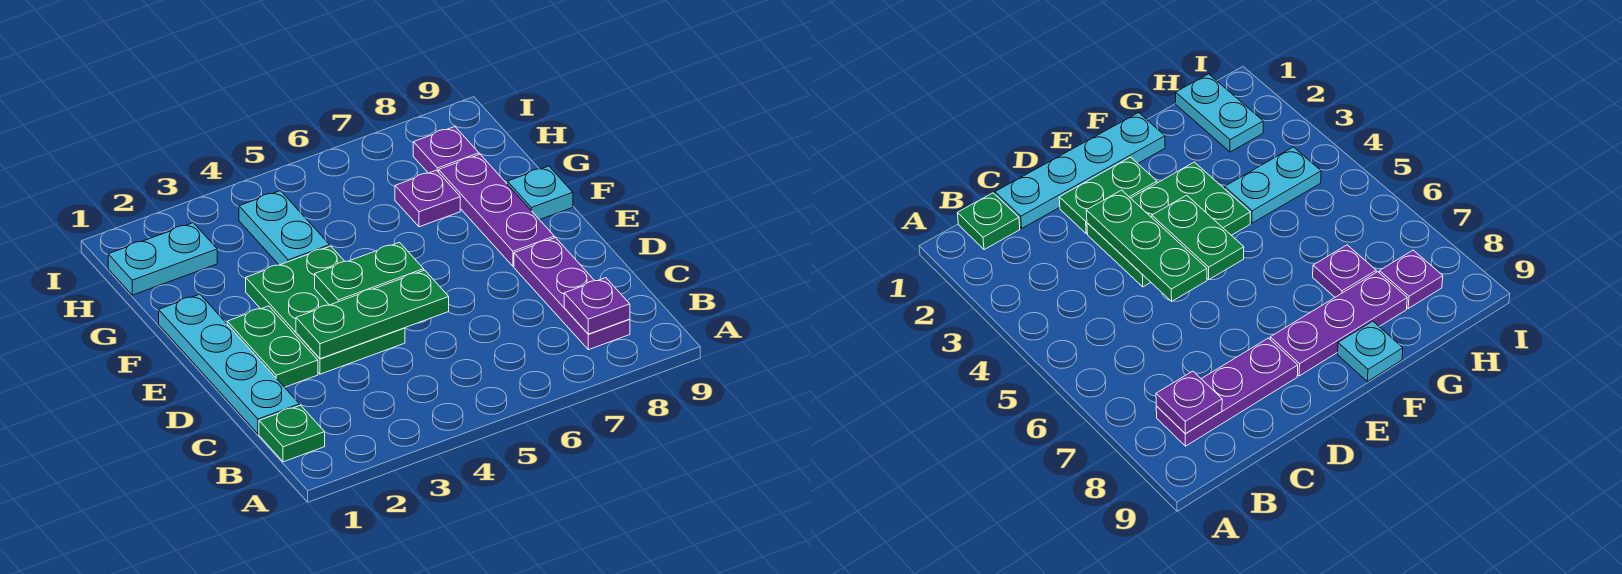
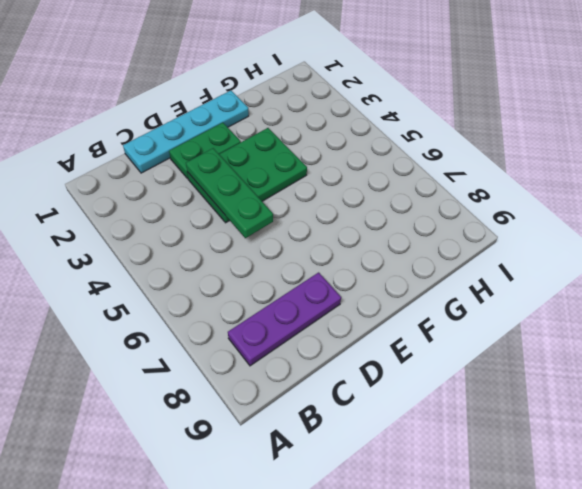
none -> green 1x1 plate [259,405,325,462]
none -> purple 1x3 plate [439,154,554,266]
none -> cyan 1x1 plate [507,166,573,220]

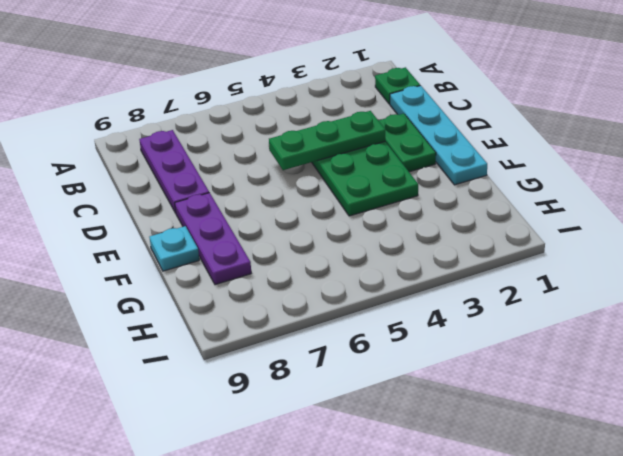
none -> cyan 1x2 plate [239,191,330,265]
none -> purple 1x1 plate [395,170,460,227]
none -> cyan 1x2 plate [108,223,217,295]

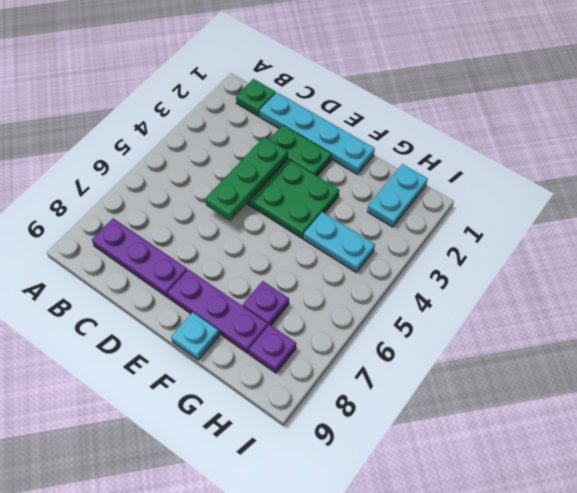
none -> purple 1x1 plate [564,278,630,334]
none -> green 1x2 plate [315,242,424,305]

